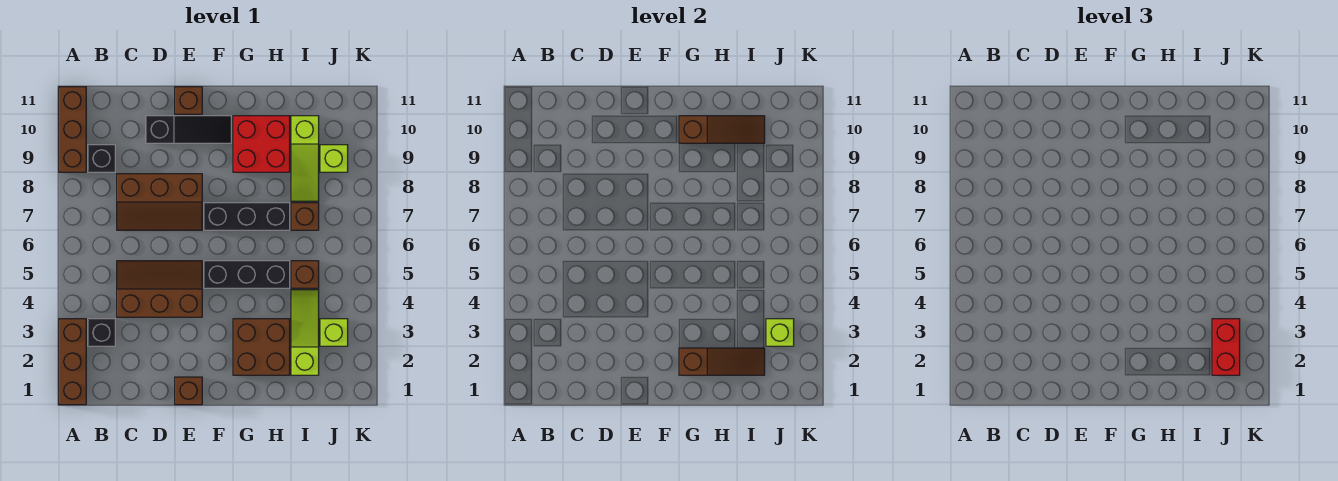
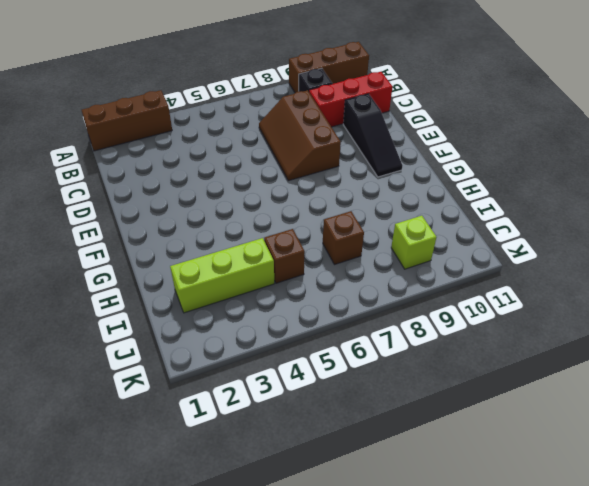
red 1x3 brick [309,72,392,127] -> none
lime 1x3 brick [170,238,274,313] -> lime 1x3 slope [291,290,319,375]
none -> black 1x1 brick [88,319,115,346]
none -> brown 2x3 slope [117,261,202,317]
none -> brown 1x1 brick [175,377,202,405]

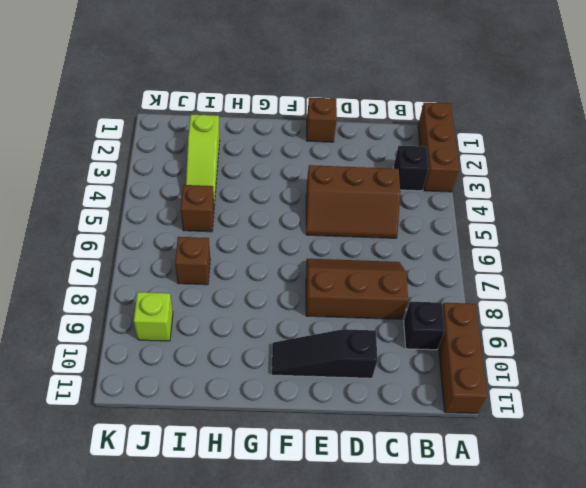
none -> brown 1x1 brick [175,87,202,114]
none -> black 1x3 brick [204,261,290,288]
none -> black 1x3 brick [204,203,290,230]

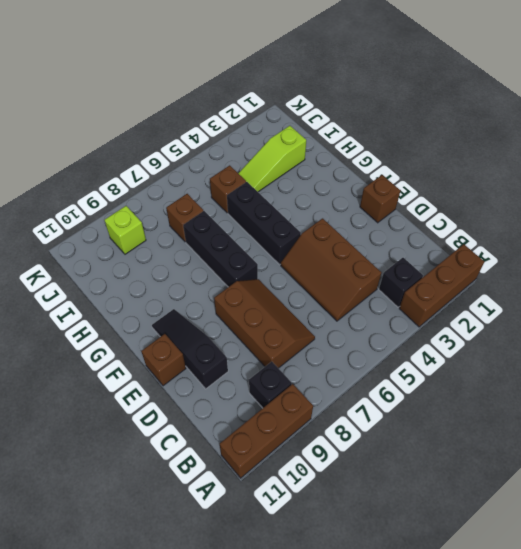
none -> brown 2x2 brick [233,319,290,375]
none -> red 2x2 brick [233,116,290,172]
none -> lime 1x3 slope [291,116,319,201]

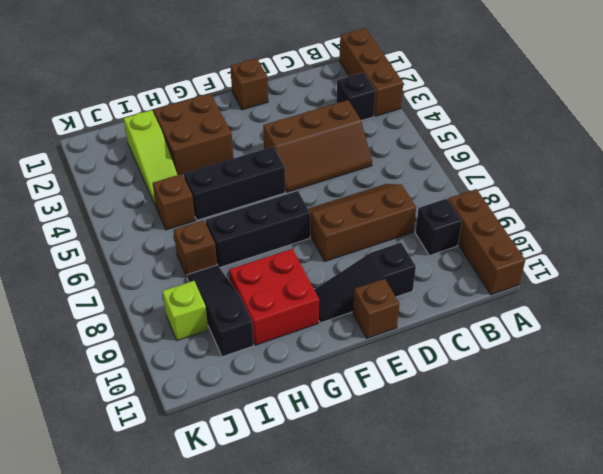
black 1x3 slope [187,265,254,357] -> lime 1x3 slope [291,116,319,201]
none -> lime 1x1 brick [320,319,348,346]
none -> brown 1x3 slope [679,348,765,375]
none -> brown 1x3 slope [679,116,765,143]

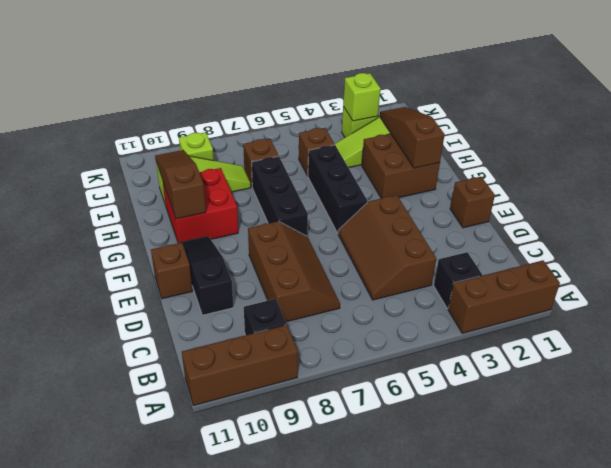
none -> red 1x2 brick [1212,319,1240,375]

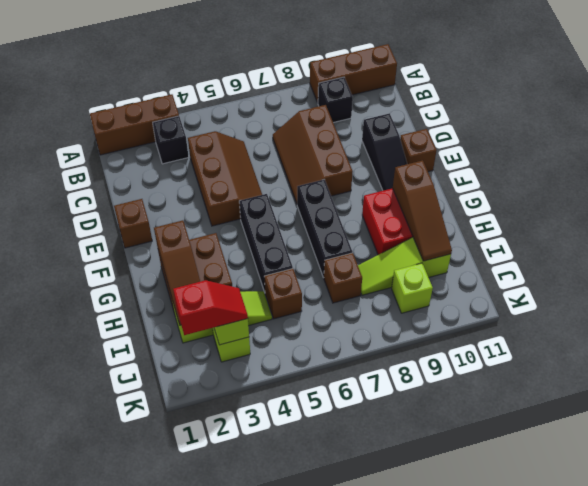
red 1x2 slope [173,280,248,335] -> red 1x2 brick [1212,319,1240,375]

